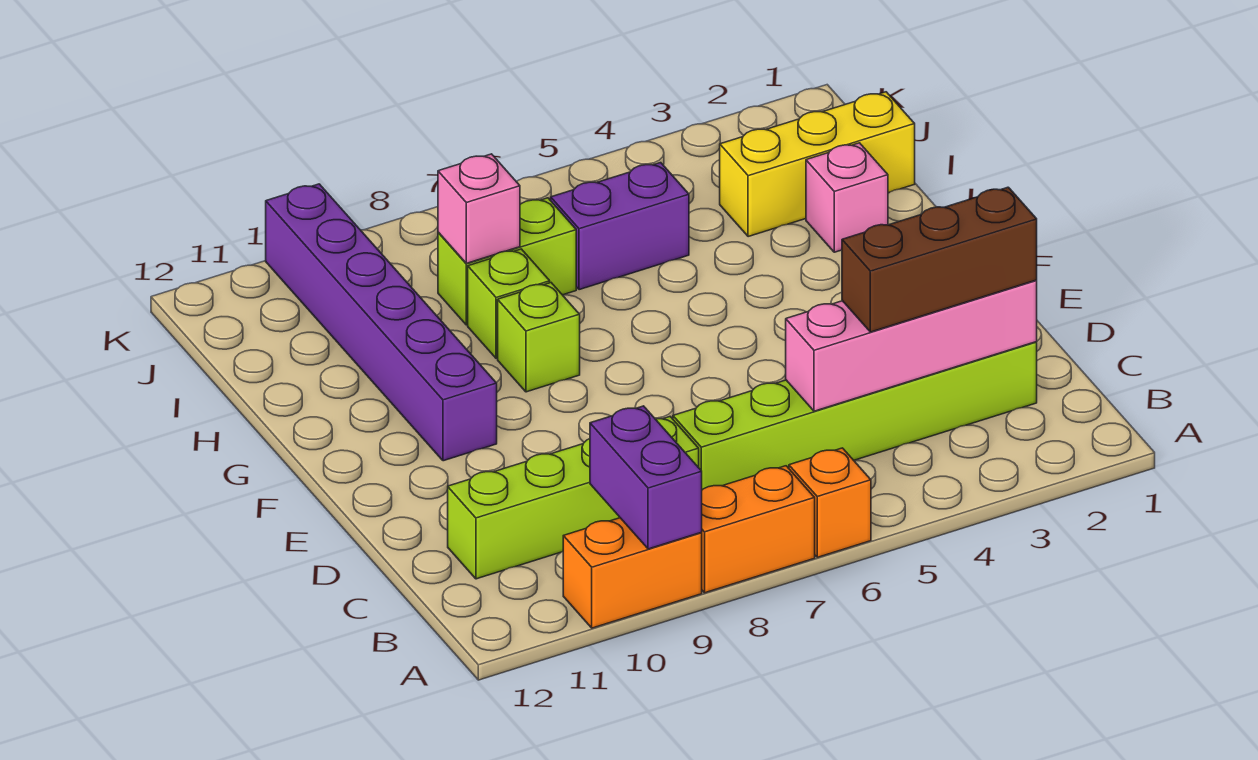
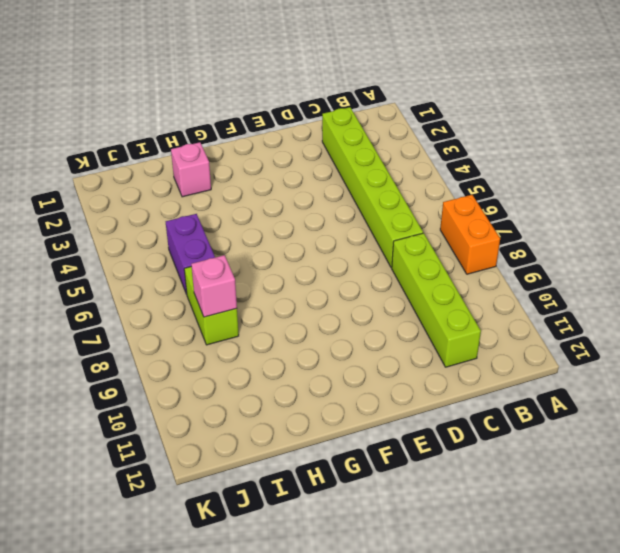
none -> orange 1x1 brick [789,448,871,557]
none -> orange 1x2 brick [563,518,702,628]
none -> purple 1x6 brick [266,184,497,461]

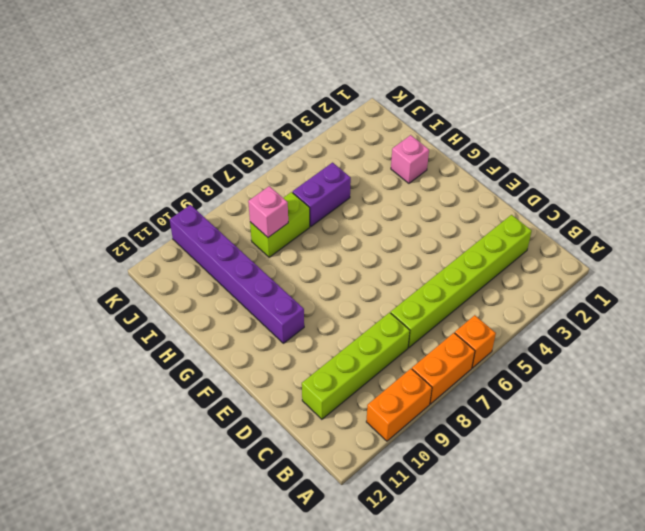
none -> lime 1x1 brick [498,283,580,392]
none -> lime 1x1 brick [468,249,550,358]
none -> yellow 1x3 brick [720,92,915,237]

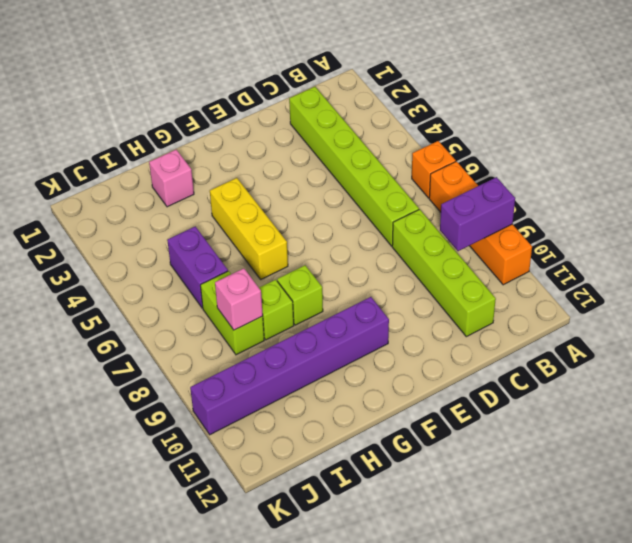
yellow 1x3 brick [210,178,288,279] -> yellow 1x3 brick moved to [720,92,915,237]
none -> pink 1x4 brick [786,280,1037,411]
none -> brown 1x3 brick [842,187,1037,332]

